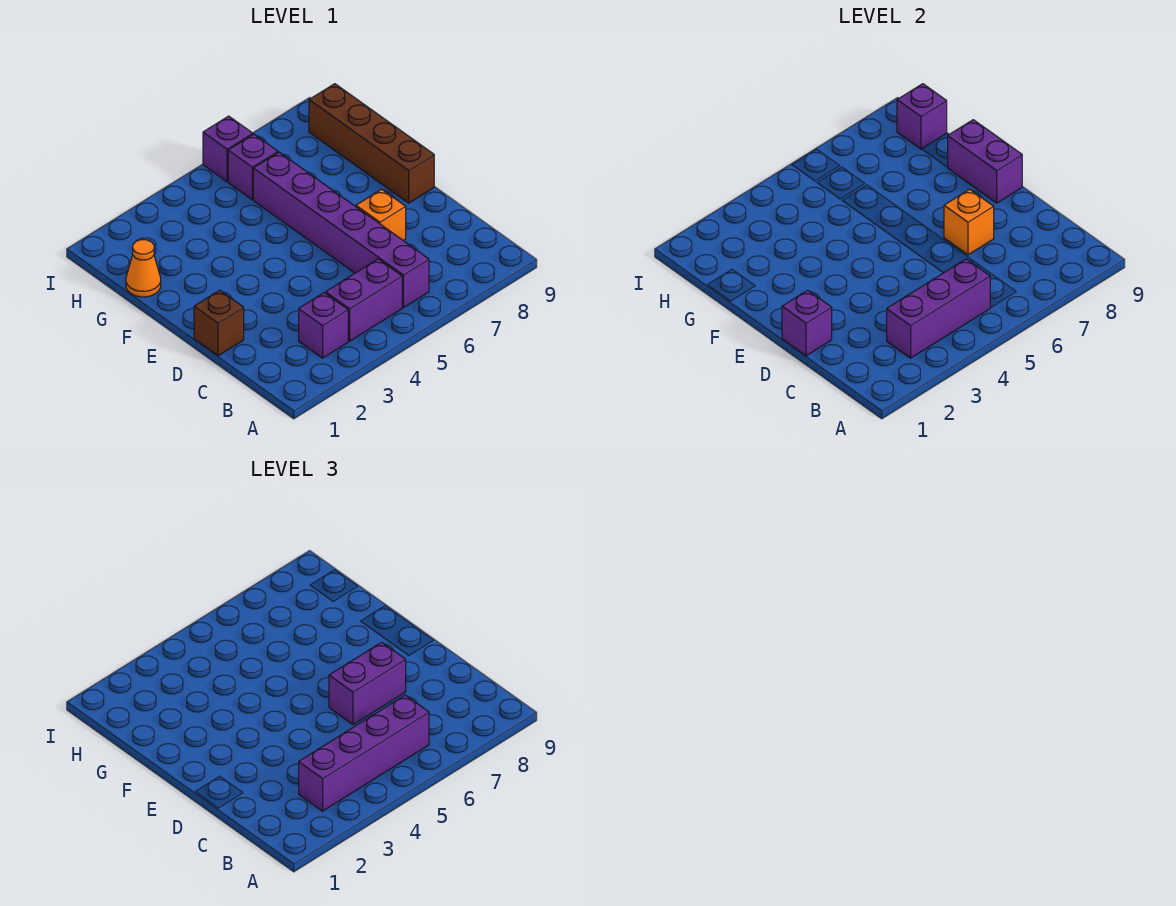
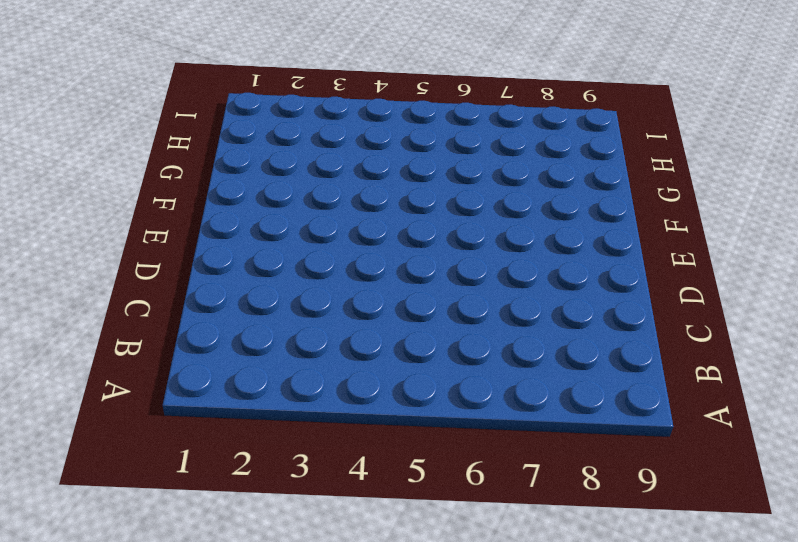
none -> purple 1x1 brick [299,293,348,358]
none -> purple 1x2 brick [326,259,402,341]
none -> purple 1x6 brick [253,152,429,308]

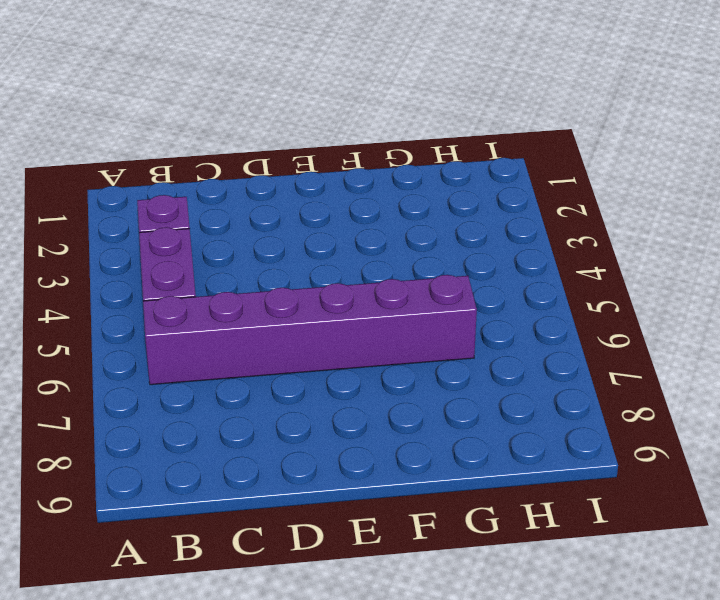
none -> brown 1x1 brick [194,290,244,356]
none -> orange 1x1 brick [356,189,406,240]
none -> brown 1x4 brick [309,84,434,203]

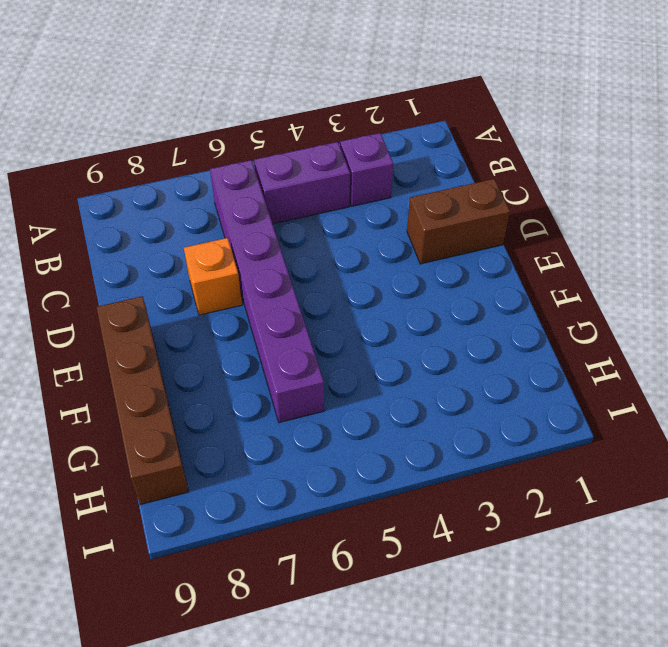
brown 1x2 brick [407,179,510,264] -> brown 1x1 brick [194,290,244,356]
none -> orange 1x1 cone [126,240,161,297]
none -> purple 1x1 brick [228,134,278,200]
none -> purple 1x1 brick [203,116,253,182]

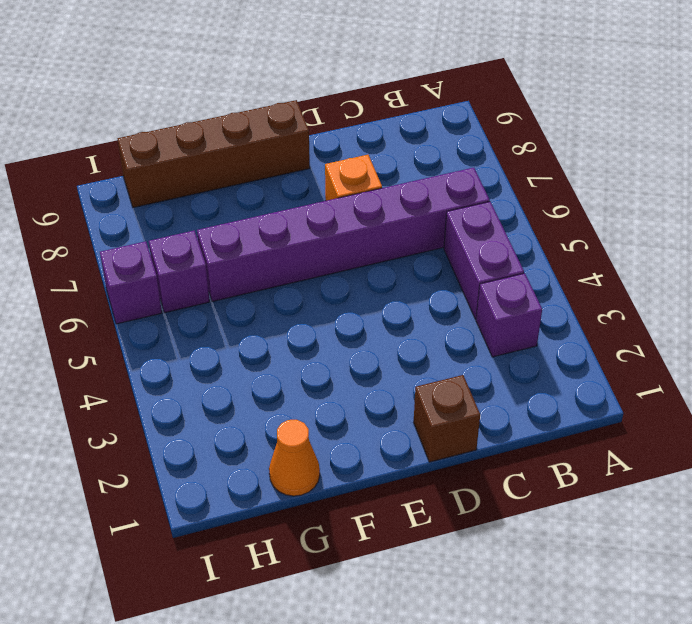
none -> purple 1x3 brick [887,259,990,358]
none -> purple 1x1 brick [782,290,832,356]
none -> orange 1x1 brick [944,189,994,255]

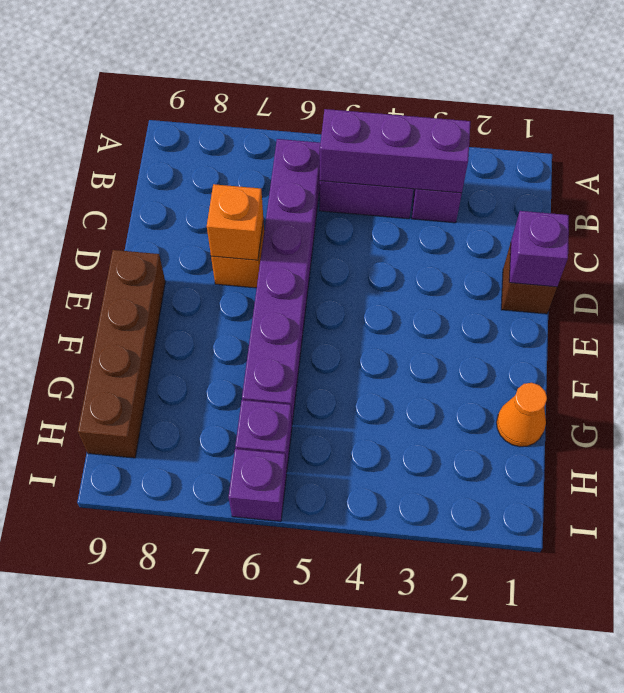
none -> purple 1x2 brick [947,120,1022,203]
none -> purple 1x1 brick [897,84,947,149]
none -> purple 1x4 brick [299,695,429,811]

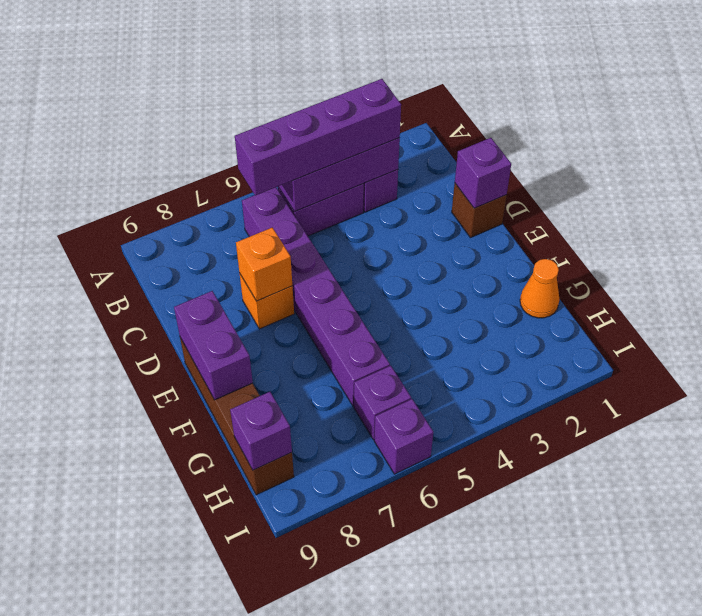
none -> purple 1x2 brick [329,642,406,725]

